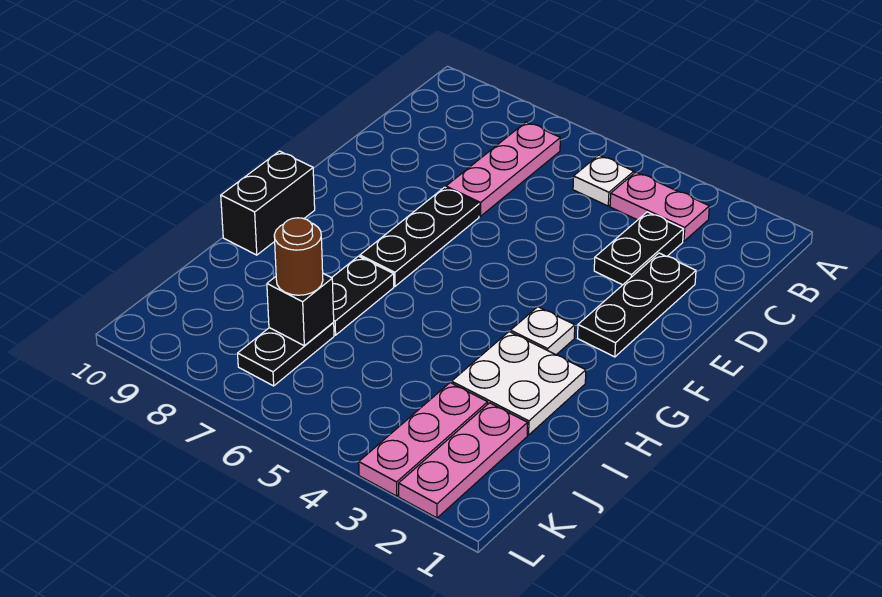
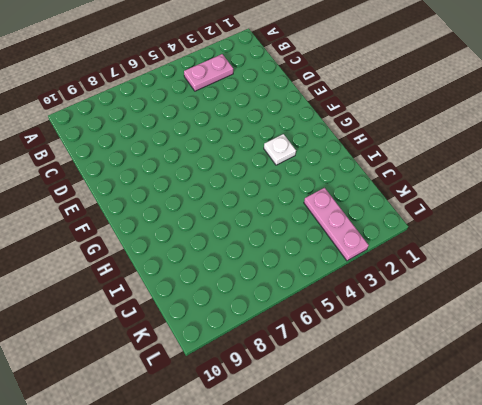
none -> white 1x1 plate [573,155,634,206]
none -> pink 1x3 plate [446,122,560,216]
none -> black 1x2 plate [594,212,683,285]

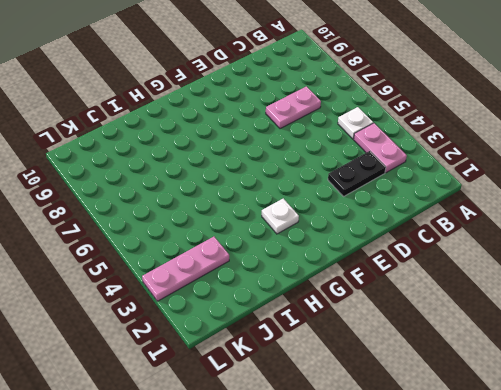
pink 1x2 plate [266,86,321,129] -> pink 1x3 plate [446,122,560,216]
none -> black 1x3 plate [578,253,696,357]
none -> black 1x3 plate [360,187,479,286]
none -> black 1x2 brick [221,151,315,255]

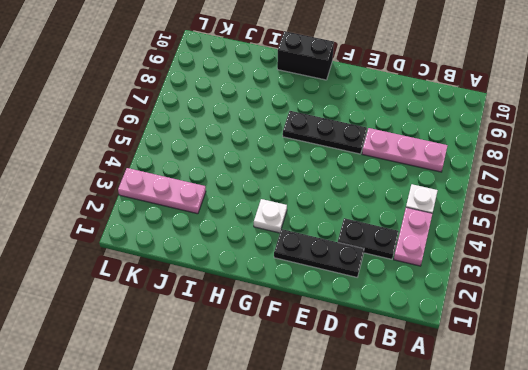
none -> white 2x2 plate [452,332,586,435]
none -> black 1x2 plate [332,256,394,335]
none -> pink 1x3 plate [399,403,528,518]

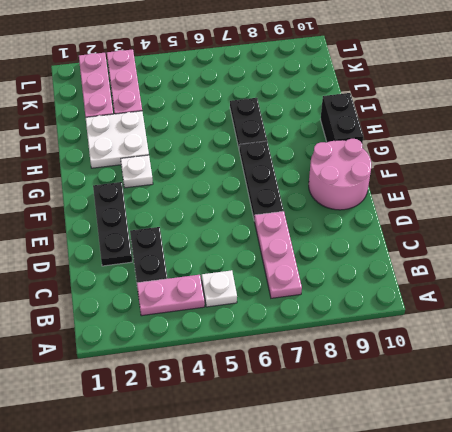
pink 2x2 round brick [309,139,371,210] -> none
none -> black 1x2 plate [238,322,334,386]
none -> black 1x1 brick [267,273,334,346]
none -> brown 1x1 round brick [274,218,323,295]

